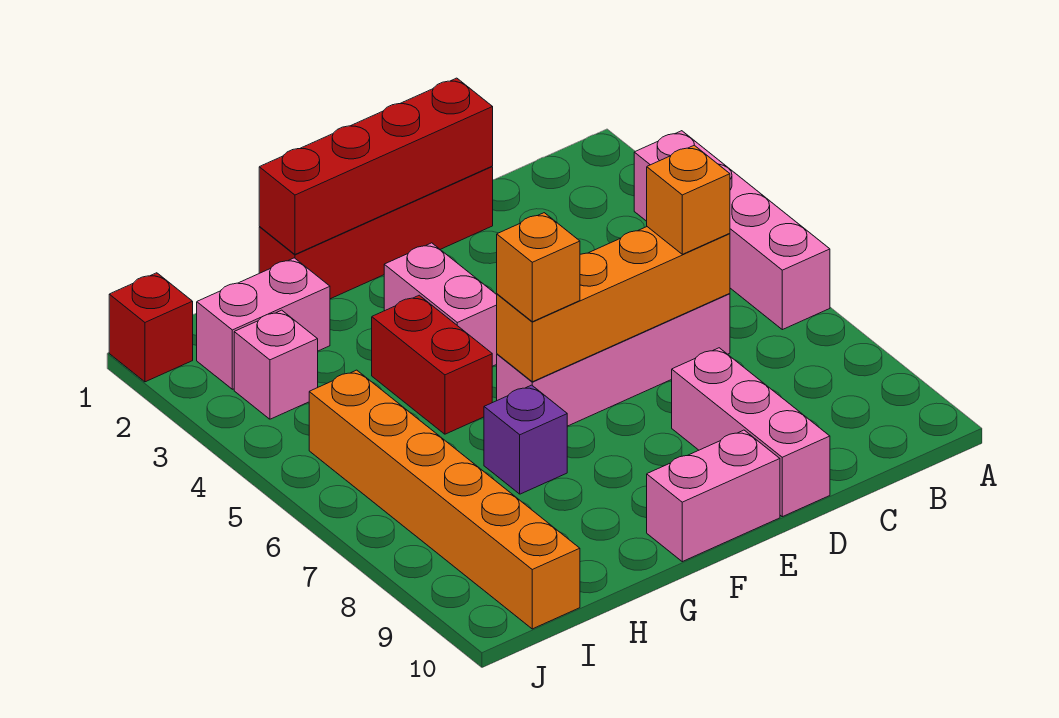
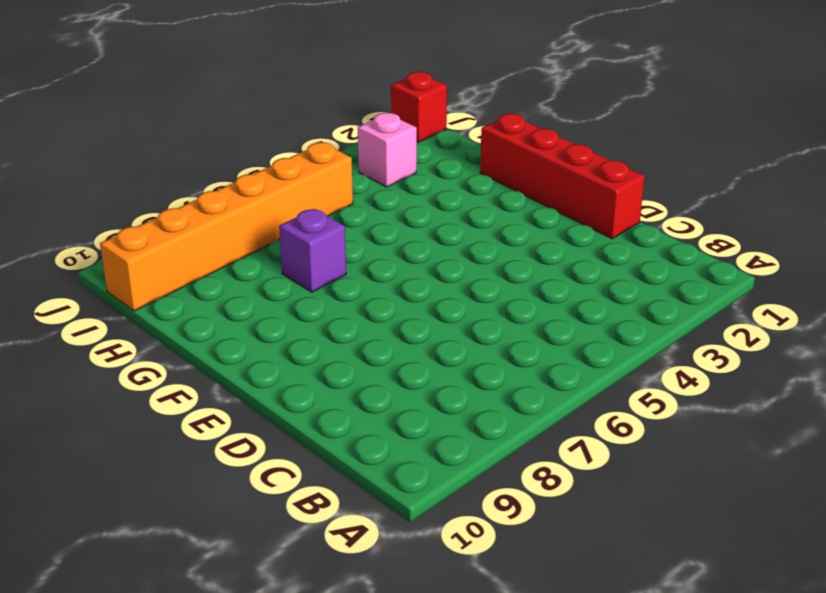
none -> pink 1x4 brick [634,131,830,330]
none -> pink 1x4 brick [497,293,730,426]
none -> pink 1x3 brick [672,348,830,517]

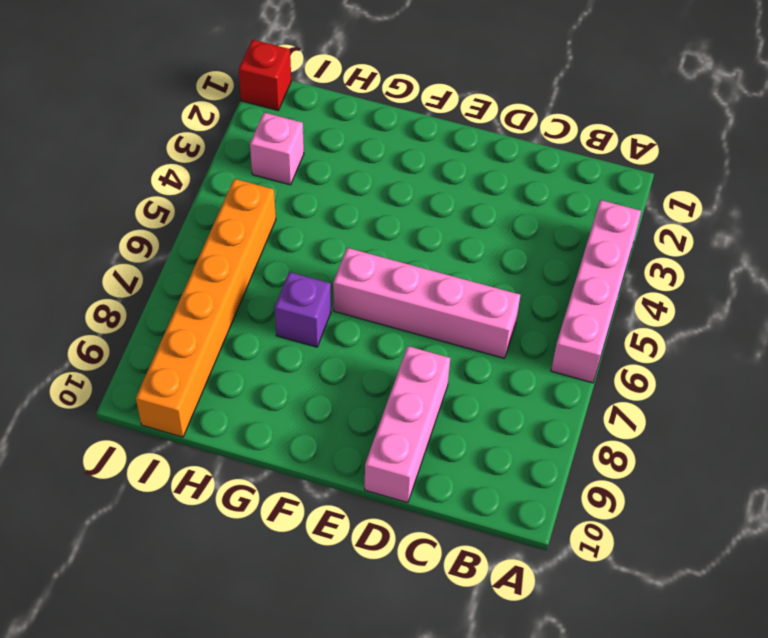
none -> red 1x4 brick [259,166,493,299]
none -> pink 1x2 brick [647,430,780,562]
none -> pink 1x2 brick [384,243,497,366]

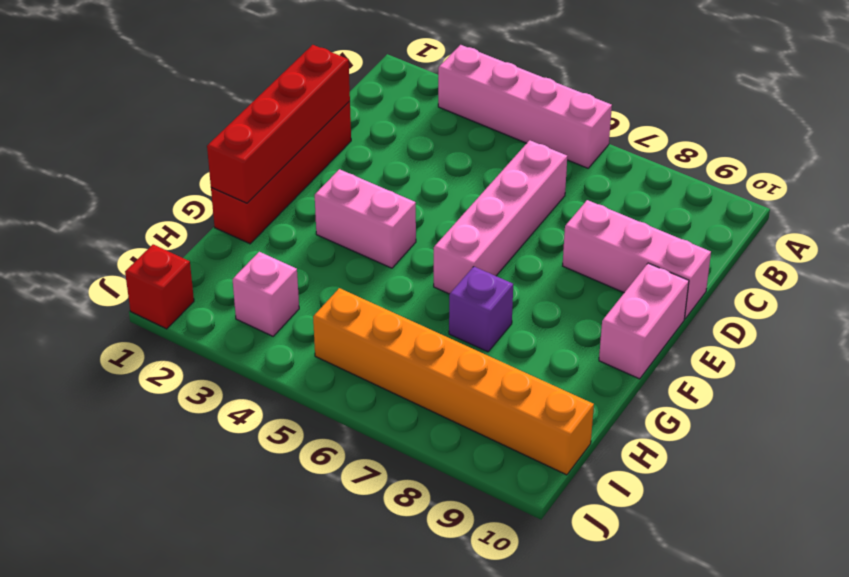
none -> red 1x2 brick [372,295,492,434]
none -> pink 1x2 brick [197,258,330,389]
none -> orange 1x4 brick [497,227,730,382]

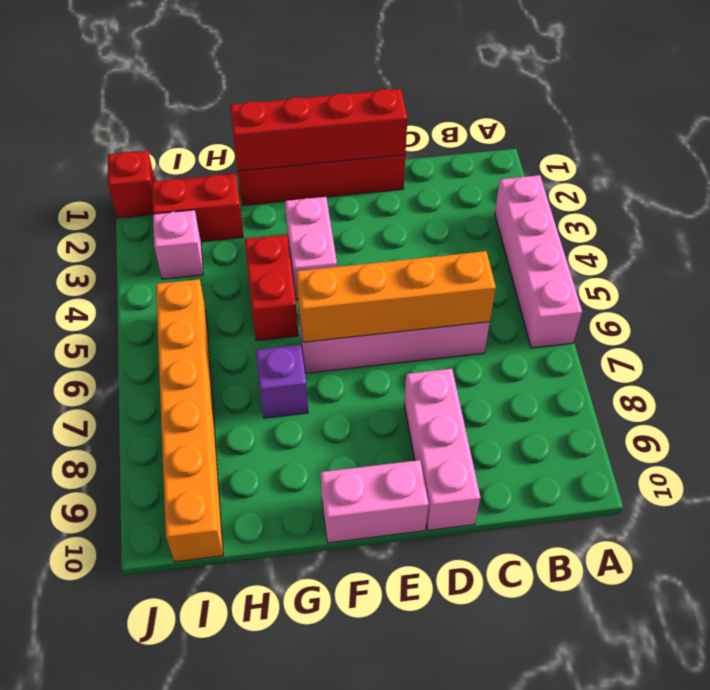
red 1x2 brick [152,173,243,242] -> pink 1x2 brick [197,258,330,389]
none -> orange 1x1 brick [647,145,730,254]
none -> orange 1x1 brick [497,213,580,322]

